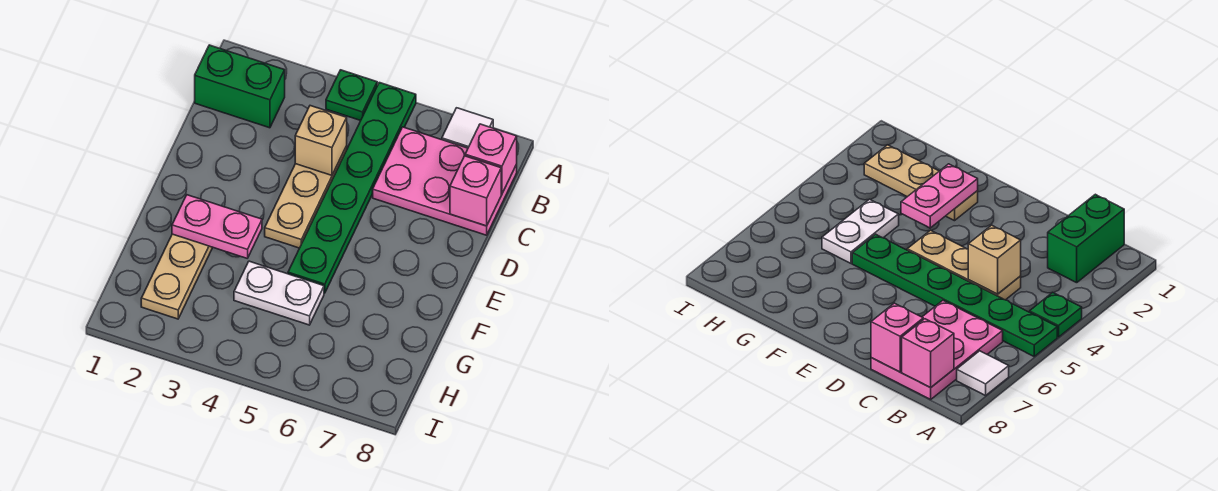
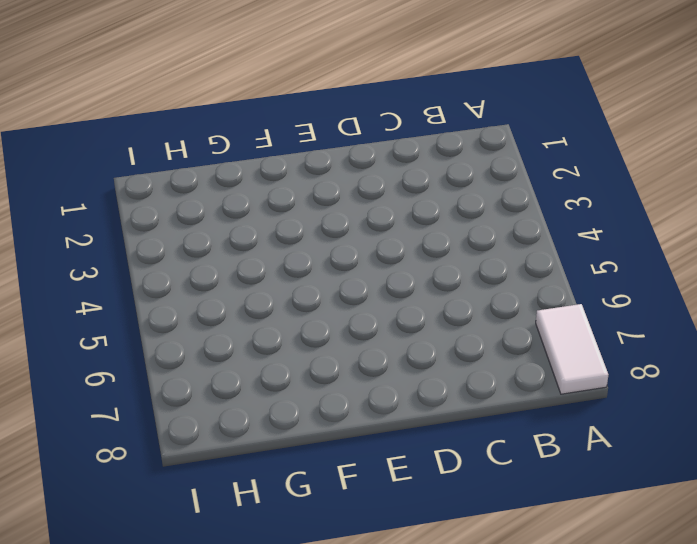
white 1x2 tile [536,304,608,394] -> white 1x1 tile [442,108,493,148]
none -> green 1x1 plate [326,70,377,121]
none -> green 1x6 plate [288,83,416,293]
none -> green 1x2 brick [195,45,285,128]

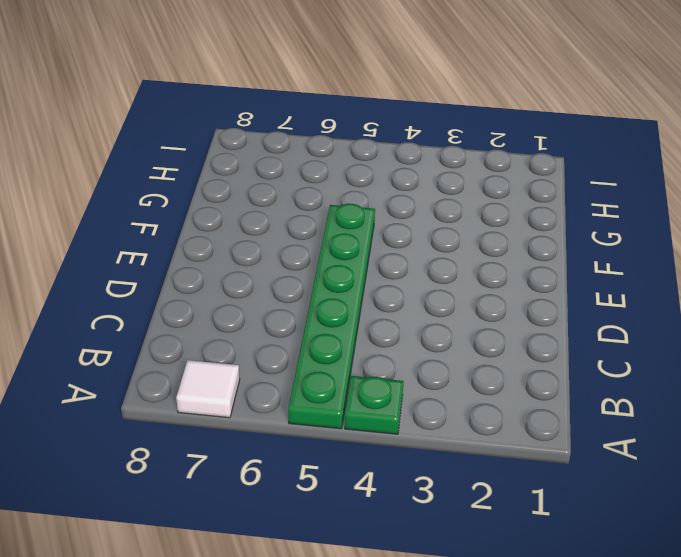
none -> green 1x2 brick [195,45,285,128]
none -> pink 2x3 plate [373,127,517,235]
none -> tan 1x3 plate [265,146,347,248]

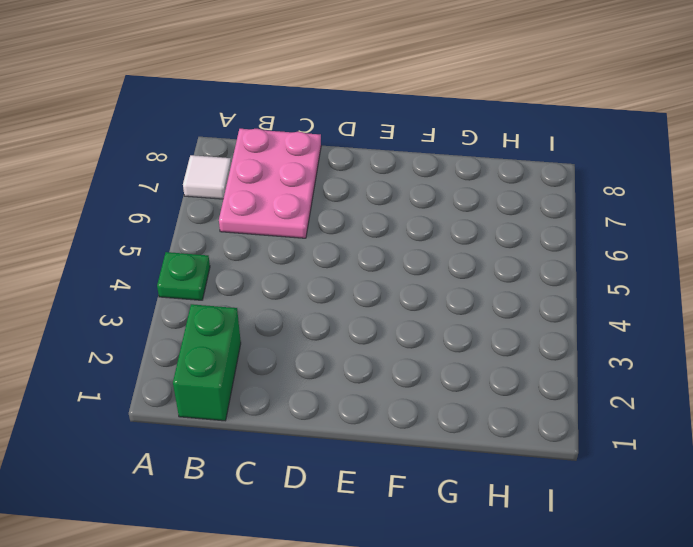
none -> green 1x6 plate [288,83,416,293]
none -> tan 1x3 plate [265,146,347,248]
none -> tan 1x3 plate [141,234,213,319]

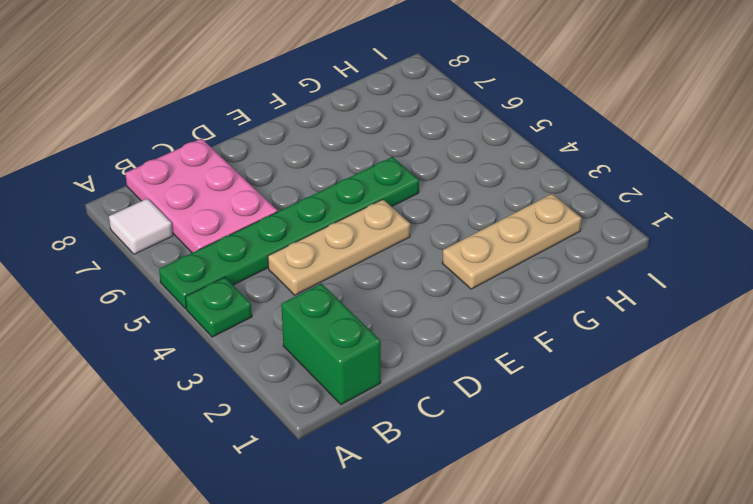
none -> white 1x2 plate [234,261,324,325]
none -> pink 1x1 brick [465,124,517,194]
none -> tan 1x1 brick [295,106,347,175]

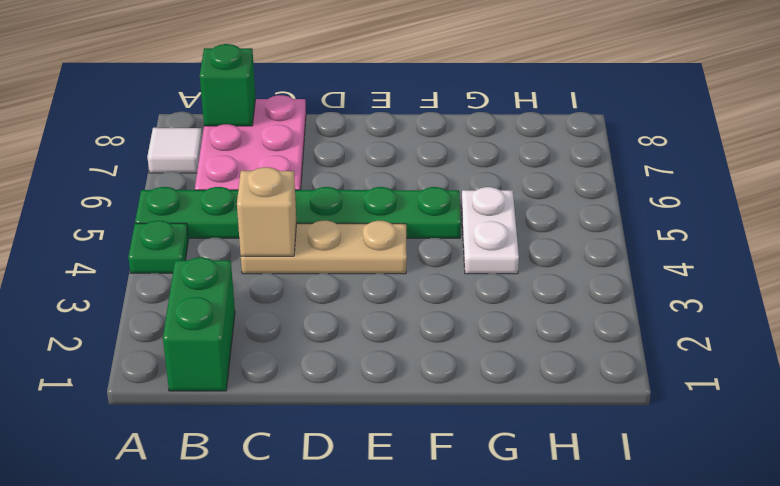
green 1x1 brick [200,44,256,126] -> pink 1x1 brick [465,124,517,194]
none -> tan 1x3 plate [141,234,213,319]
none -> pink 1x1 brick [450,156,501,226]
none -> pink 1x2 plate [172,195,262,258]

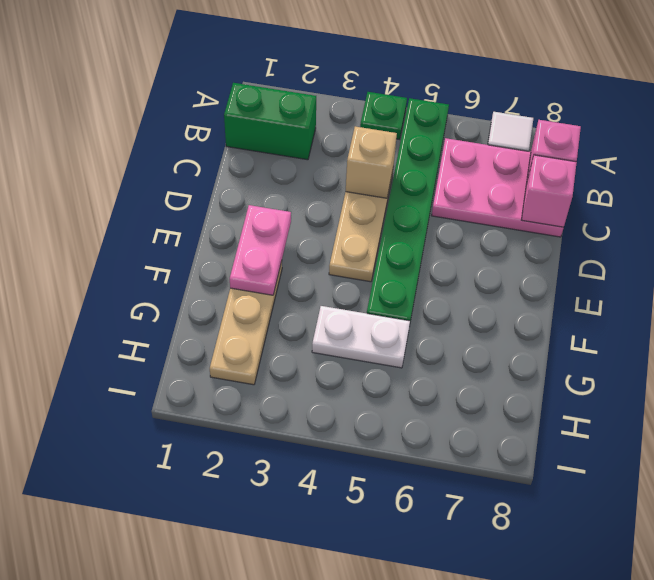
pink 1x2 plate [230,205,291,295] -> pink 1x2 plate turned to [172,195,262,258]

